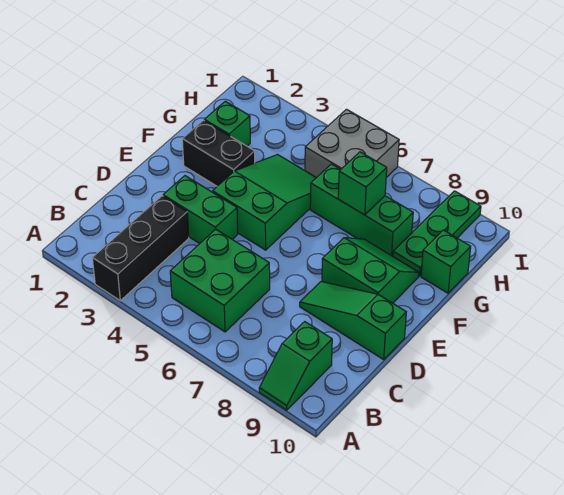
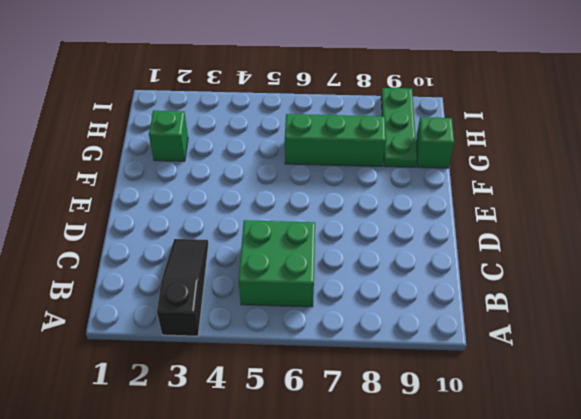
black 1x3 slope [157,239,209,336] -> black 1x3 brick [92,196,189,301]
none -> green 1x2 slope [259,322,332,410]
none -> green 1x2 brick [163,176,238,244]
none -> green 1x3 slope [300,282,406,359]

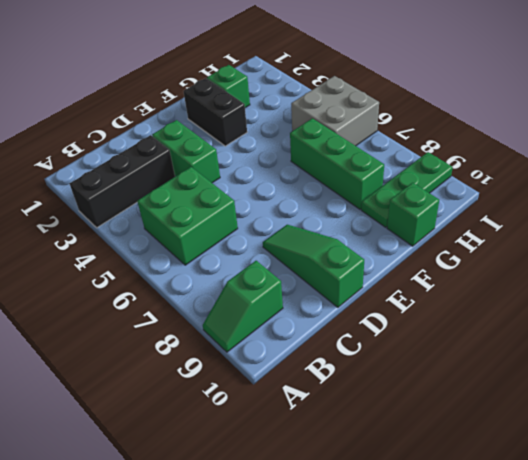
none -> green 2x3 slope [213,155,316,250]
none -> green 2x2 slope [322,238,419,303]
none -> green 1x1 brick [338,152,387,215]

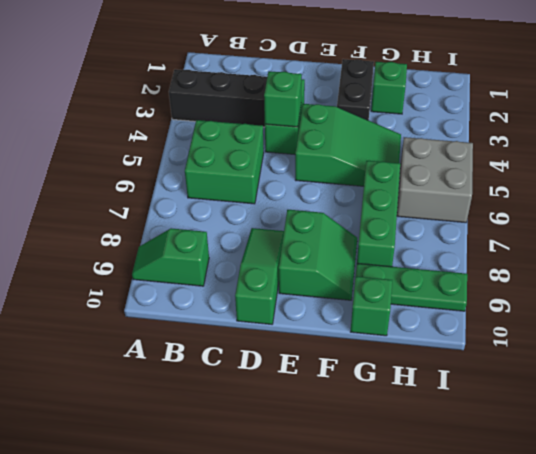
green 1x1 brick [264,71,302,127] -> green 1x1 brick moved to [338,152,387,215]

